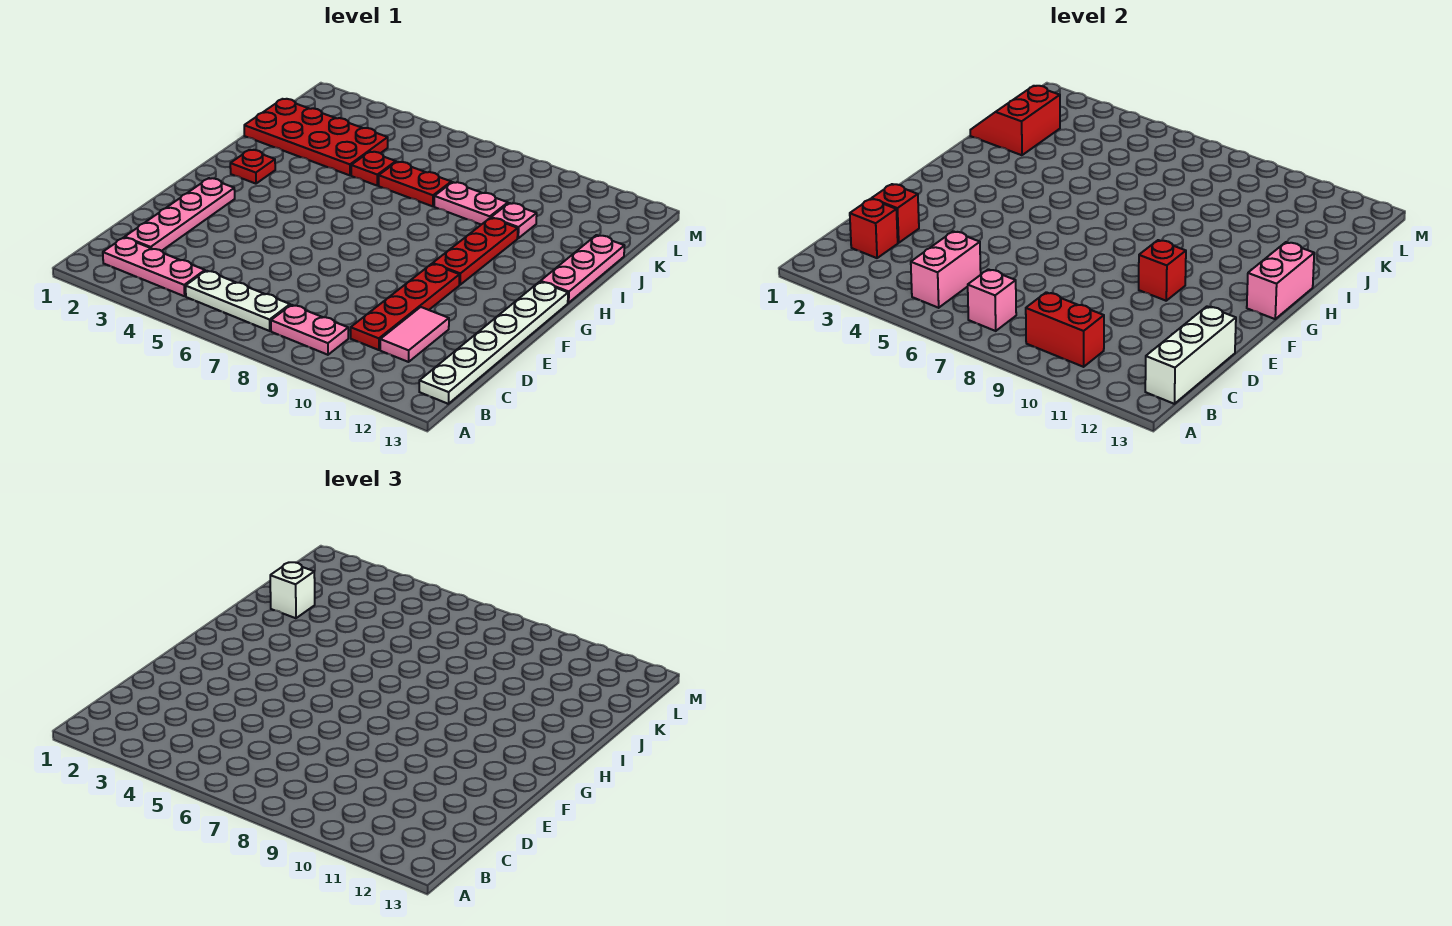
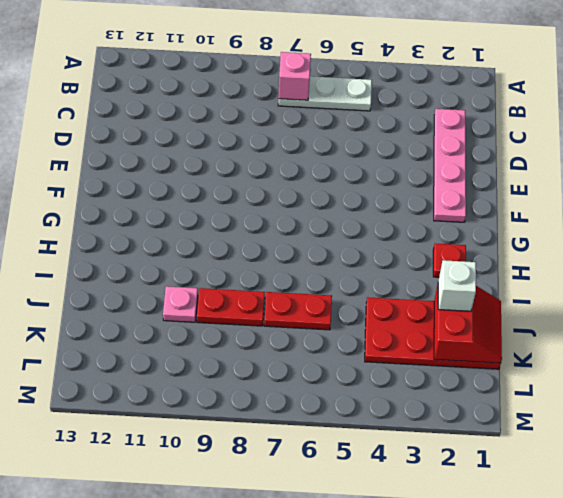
red 1x2 plate [197,288,265,326] -> pink 1x2 plate [434,182,508,225]
none -> pink 1x3 plate [103,238,205,296]
none -> pink 1x2 plate [271,305,348,355]
none -> white 1x6 plate [419,282,568,404]

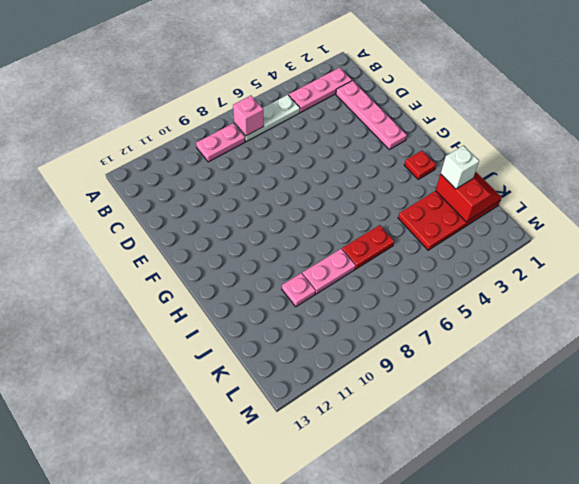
none -> white 1x6 plate [419,282,568,404]
none -> red 1x4 plate [351,264,460,350]
none -> pink 1x2 tile [380,307,449,362]

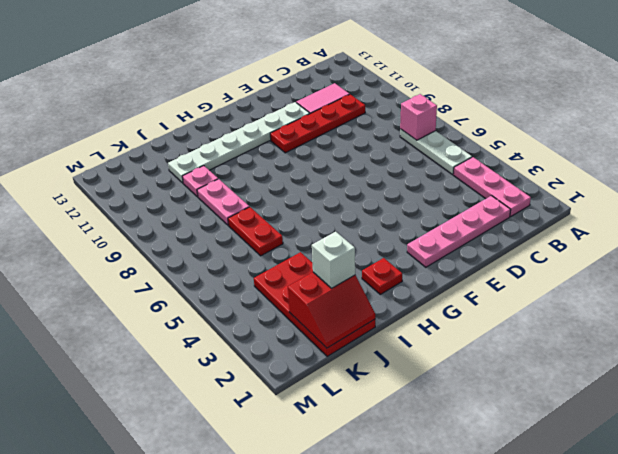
white 1x6 plate [168,102,310,183] -> white 1x6 plate moved to [419,282,568,404]
none -> pink 1x2 plate [271,305,348,355]
none -> red 1x3 plate [433,218,518,285]
none -> pink 1x3 plate [541,235,624,303]

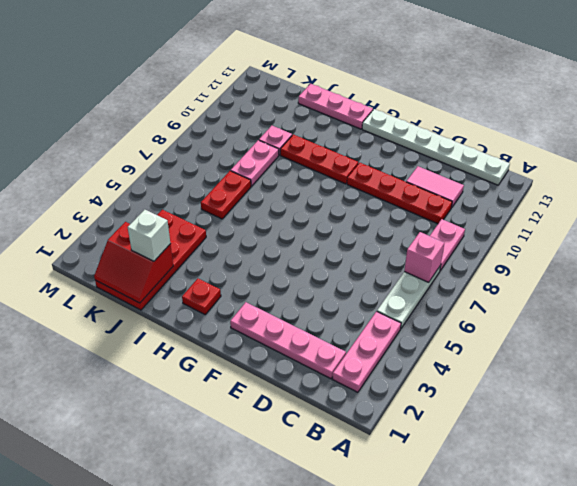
none -> red 1x1 plate [351,152,396,186]
none -> pink 1x2 brick [911,231,981,308]
none -> red 1x2 brick [1026,292,1104,367]

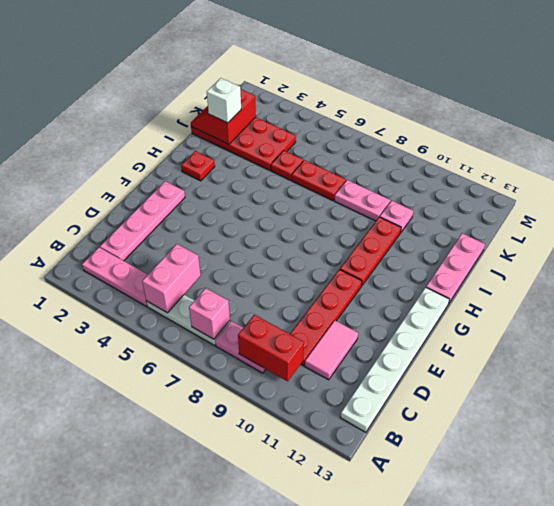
none -> white 1x3 brick [1145,306,1236,404]
none -> red 1x1 brick [850,199,898,258]
none -> red 1x1 brick [872,184,919,243]

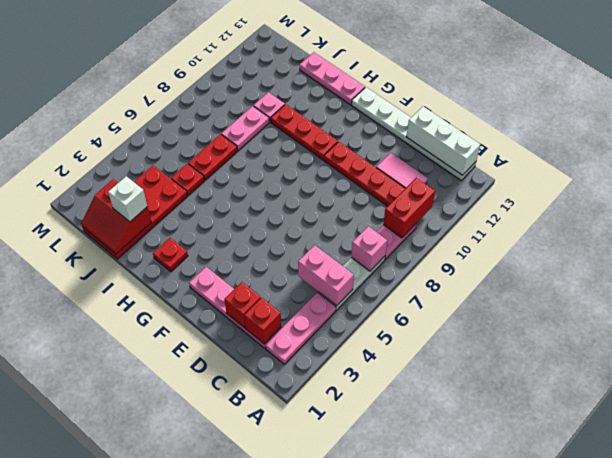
none -> red 1x1 brick [1139,240,1186,301]
none -> pink 1x2 brick [1247,242,1314,319]

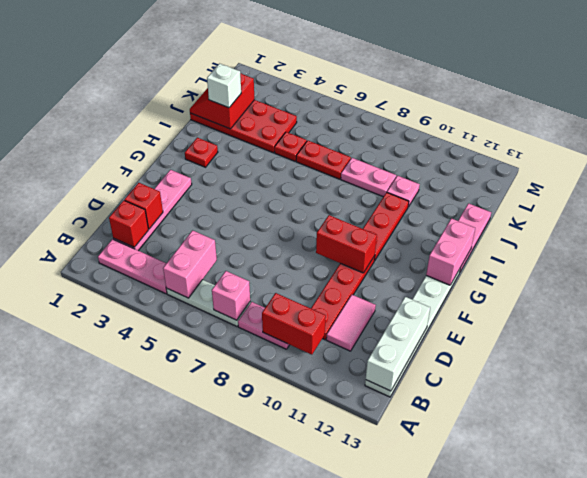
red 1x2 brick [316,215,377,273] -> red 1x1 brick [1139,240,1186,301]

